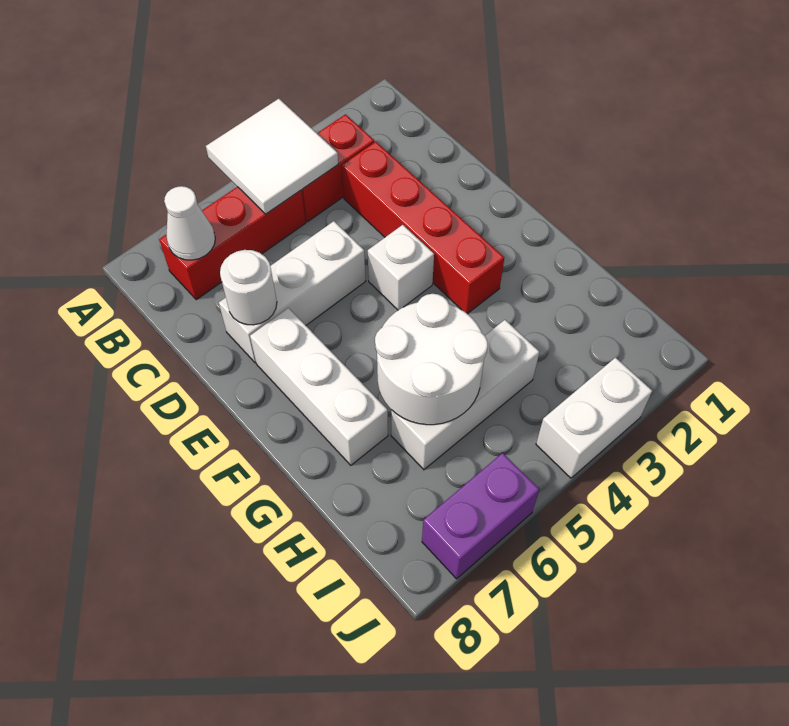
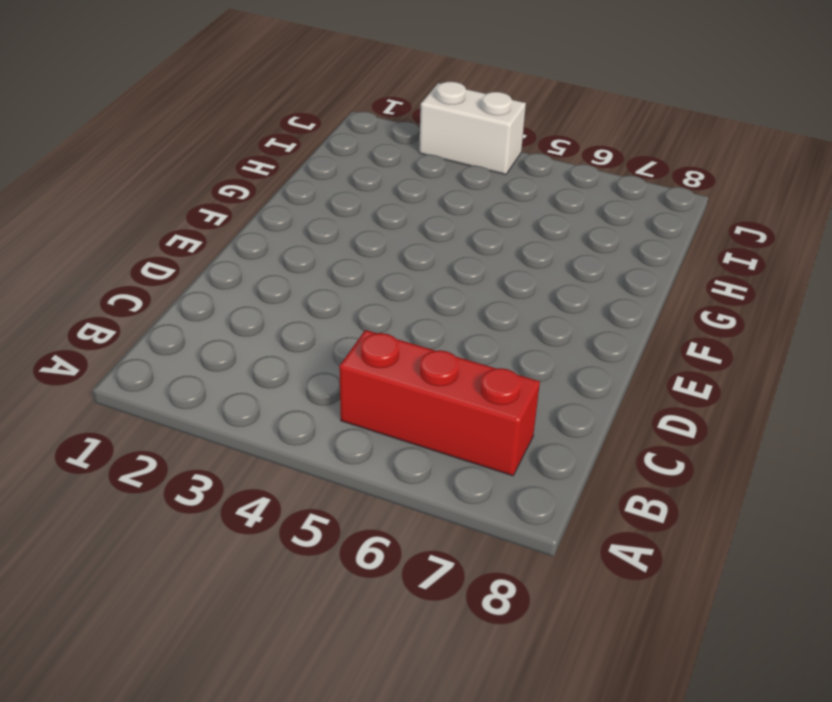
none -> red 1x2 brick [302,114,374,222]
none -> red 1x4 brick [342,142,504,314]
none -> white 1x3 brick [219,221,366,363]

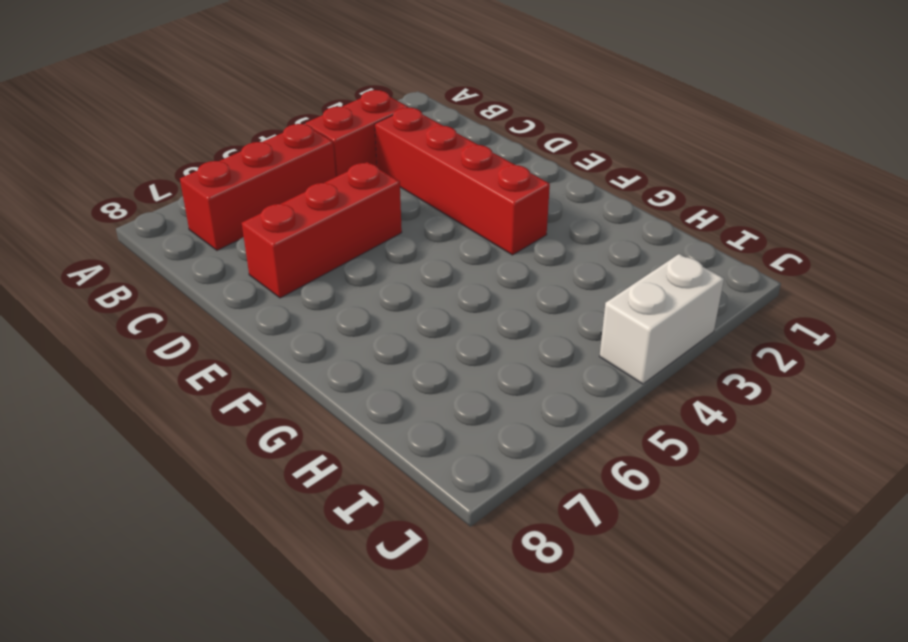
red 1x3 brick [242,162,402,298] -> white 1x3 brick [219,221,366,363]
none -> white 1x1 brick [368,225,434,310]
none -> white 1x3 brick [250,308,388,465]
none -> white 1x3 brick [391,320,539,470]

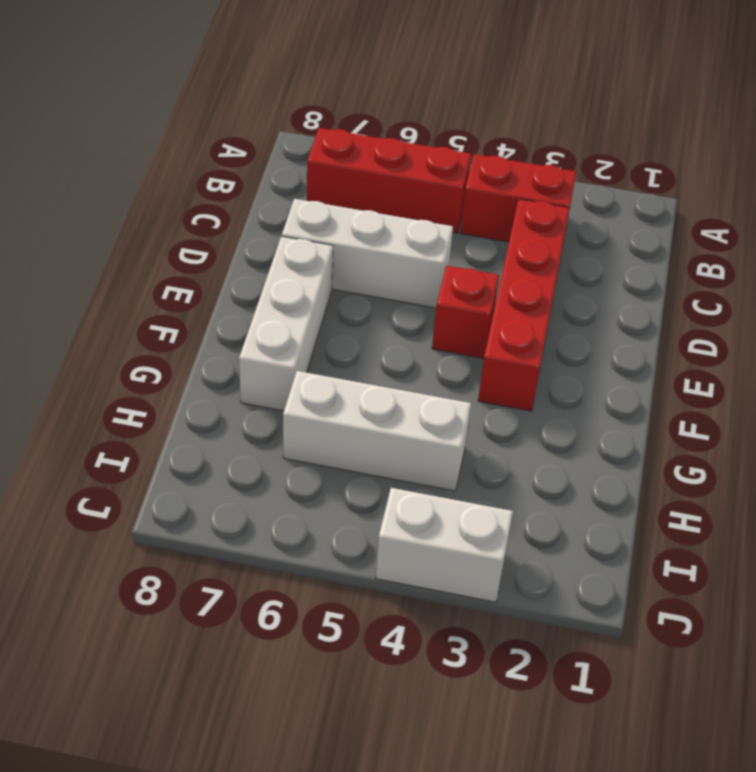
red 1x1 brick [432,266,499,358] -> white 1x1 brick [368,225,434,310]
none -> purple 1x2 brick [422,453,539,579]
none -> white 2x2 tile [206,99,338,214]
none -> white 1x1 cone [164,186,215,260]

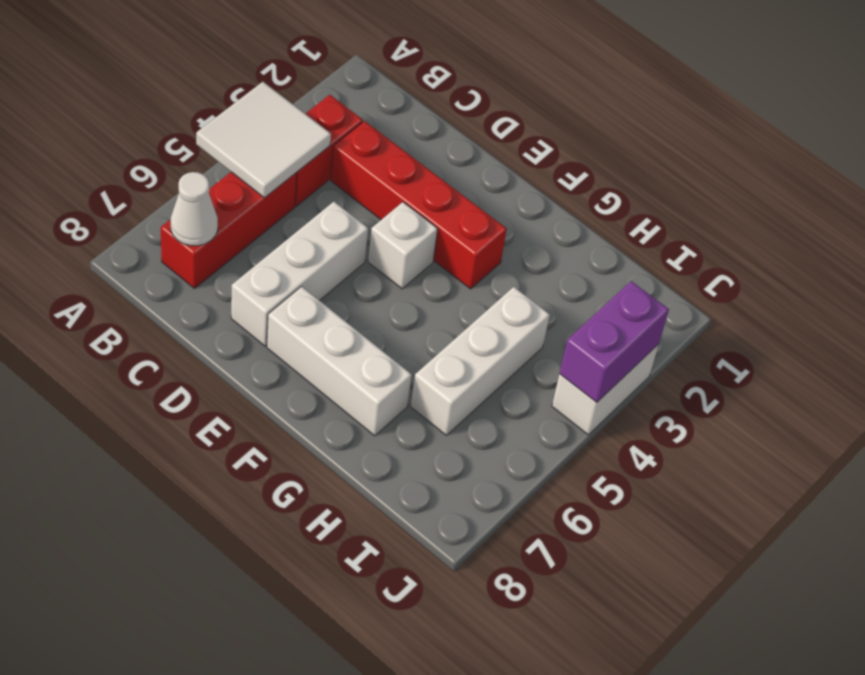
purple 1x2 brick [560,281,669,402] -> purple 1x2 brick moved to [422,453,539,579]
none -> white 1x1 round brick [220,250,277,325]
none -> white 2x2 round brick [375,294,488,425]

